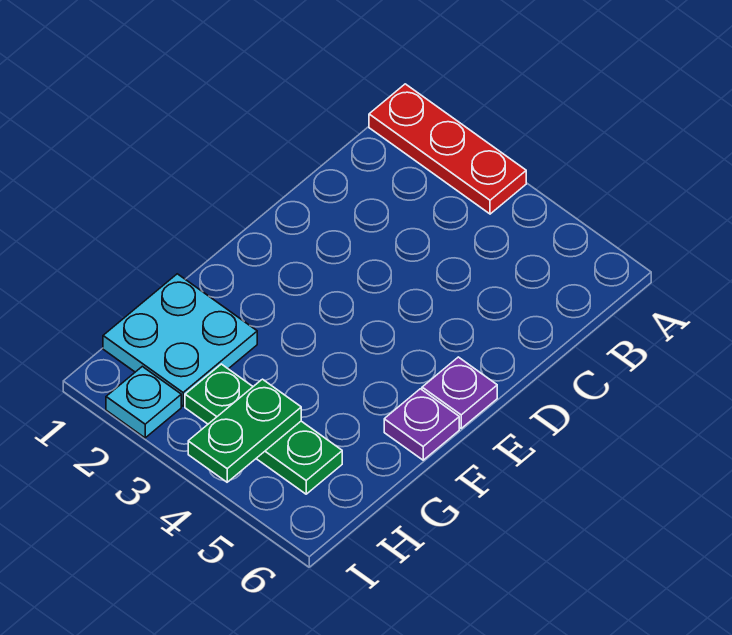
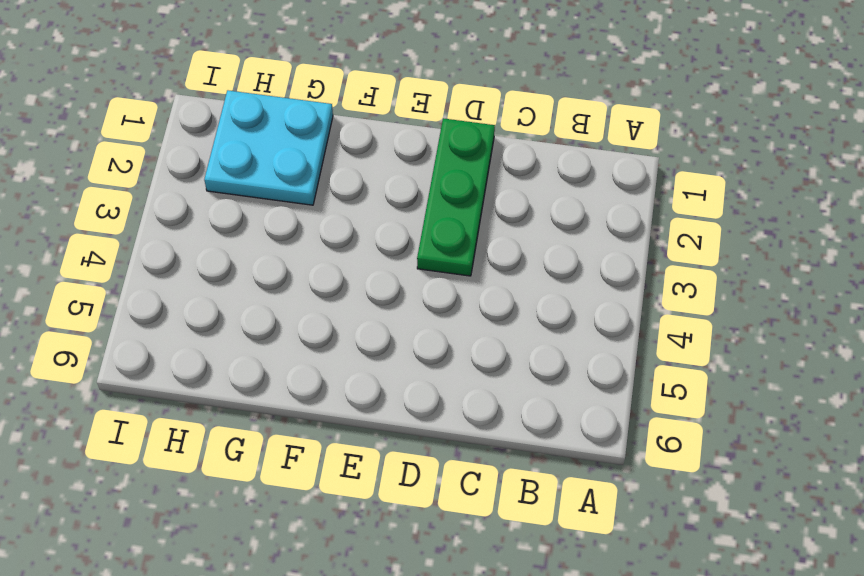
green 1x3 plate [417,118,495,276] -> green 1x3 plate moved to [185,364,342,494]
none -> red 1x3 plate [369,84,526,214]
none -> purple 1x1 plate [422,357,497,428]

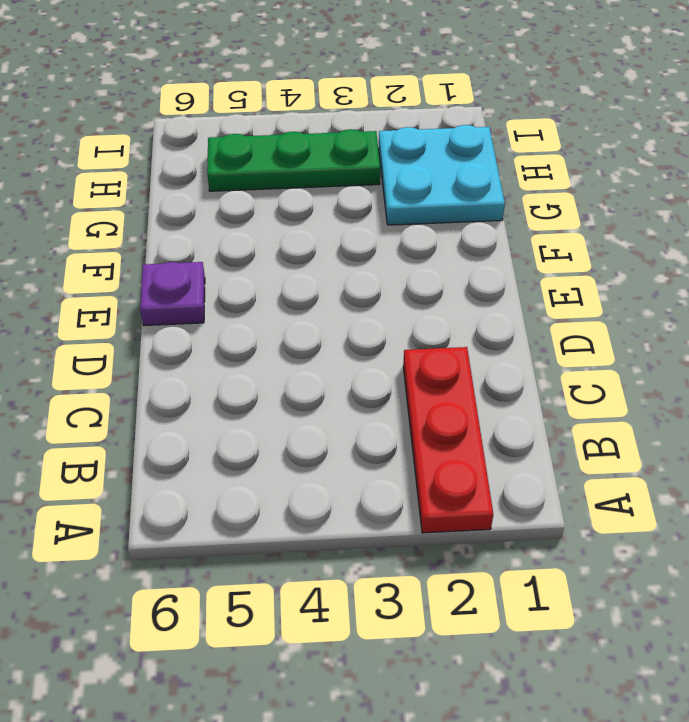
red 1x3 plate [403,347,493,533] -> red 1x3 plate turned to [369,84,526,214]
none -> purple 1x1 plate [384,389,459,460]
none -> cyan 1x1 plate [106,366,181,438]

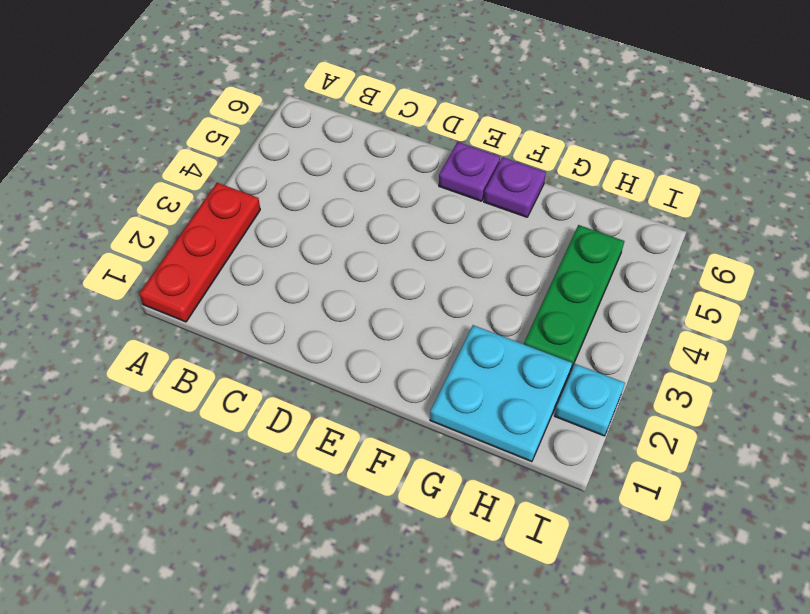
none -> green 1x2 plate [188,379,301,482]

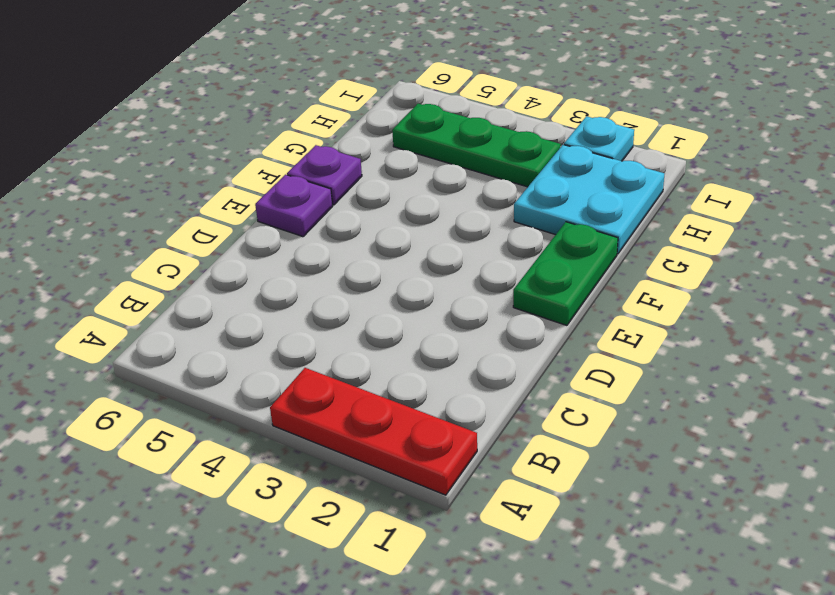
green 1x2 plate [513,222,618,325] -> green 1x2 plate moved to [188,379,301,482]

